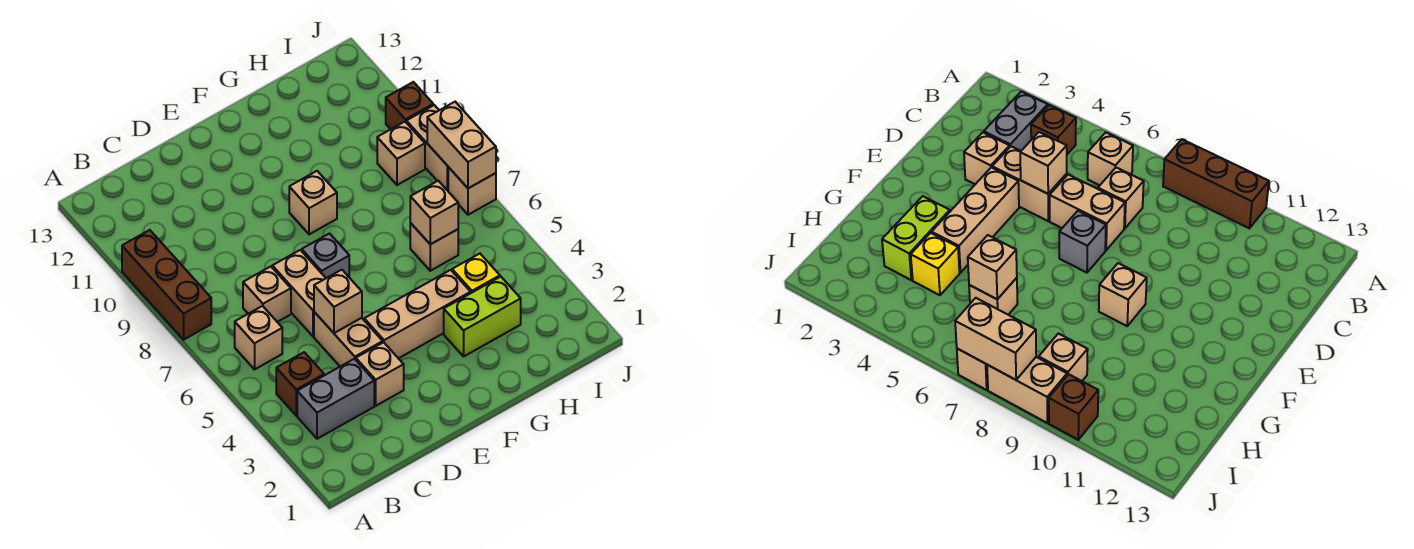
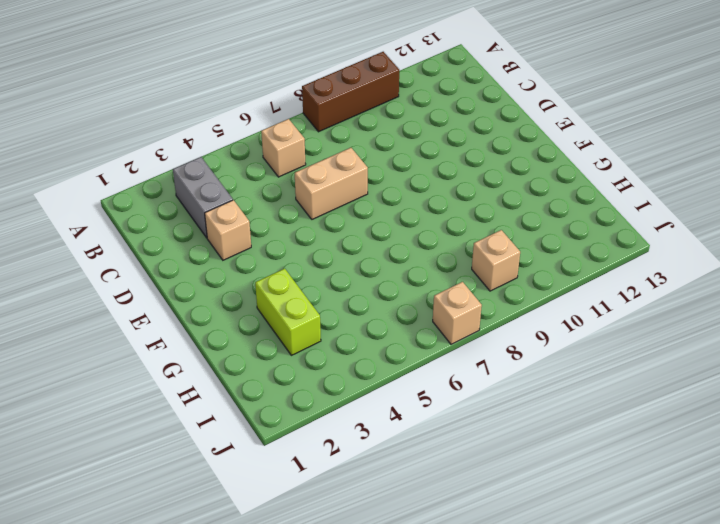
none -> brown 1x1 brick [276,352,324,416]
none -> tan 1x1 brick [243,267,291,322]
none -> tan 1x2 brick [314,312,383,366]

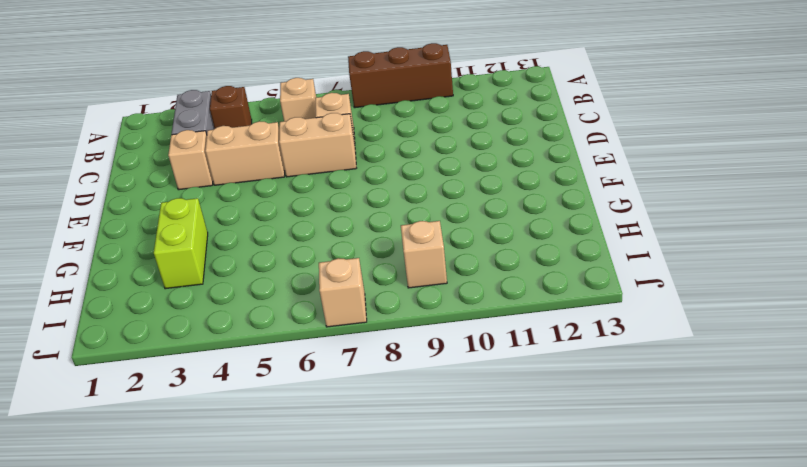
none -> tan 1x3 brick [364,270,471,358]
none -> grey 1x1 brick [302,234,349,278]
none -> tan 1x1 brick [289,171,337,234]

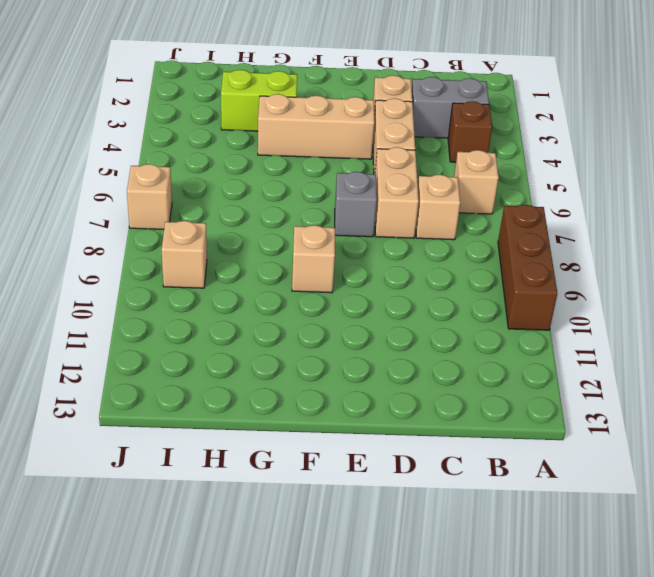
none -> yellow 1x1 brick [452,254,500,293]
none -> tan 1x1 brick [410,223,458,271]
none -> tan 1x2 brick [406,105,448,191]

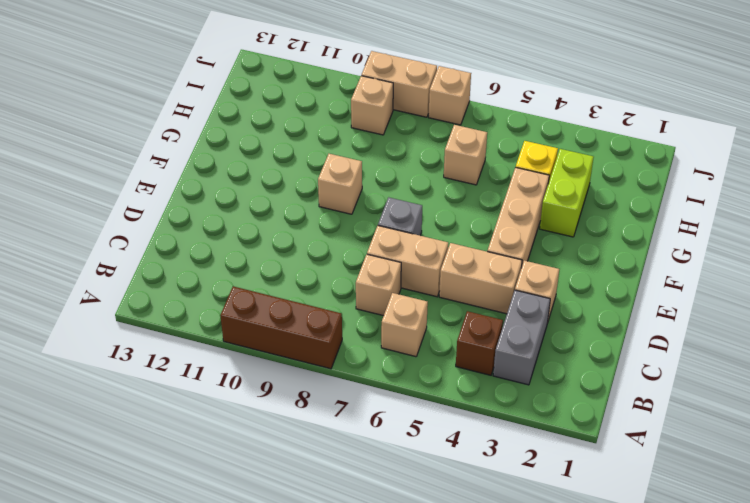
none -> brown 1x1 brick [386,82,433,129]
none -> tan 1x1 brick [314,270,362,333]
none -> tan 1x1 brick [410,181,458,244]

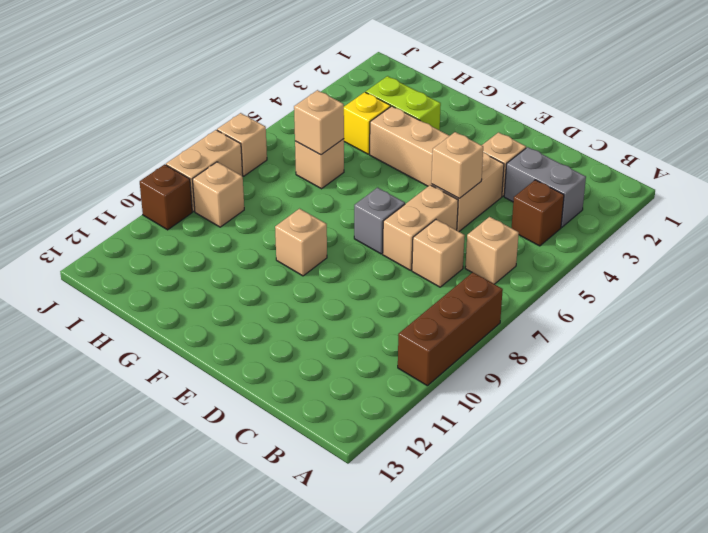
none -> tan 1x2 brick [427,102,496,188]

